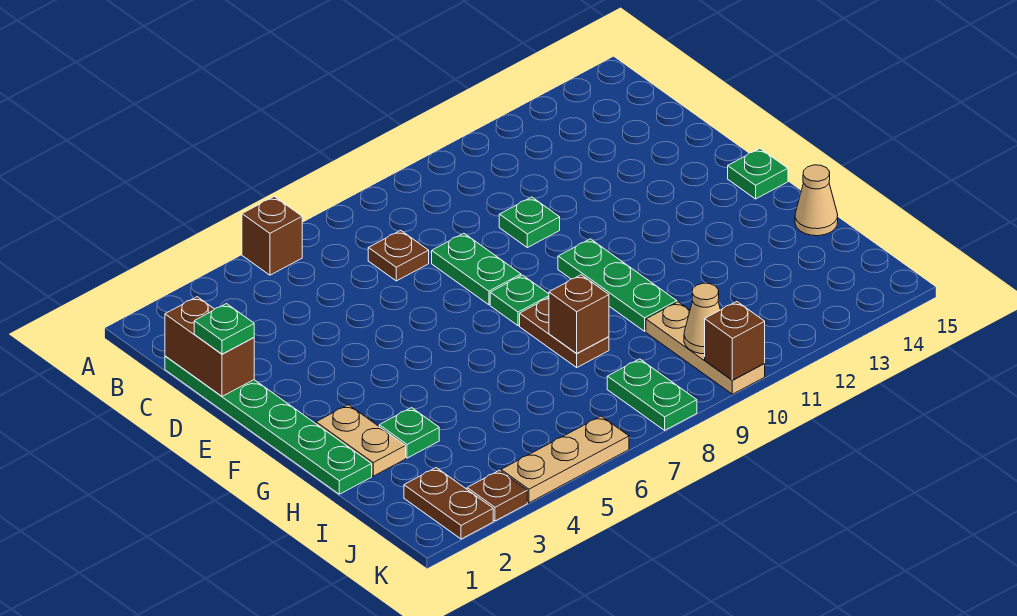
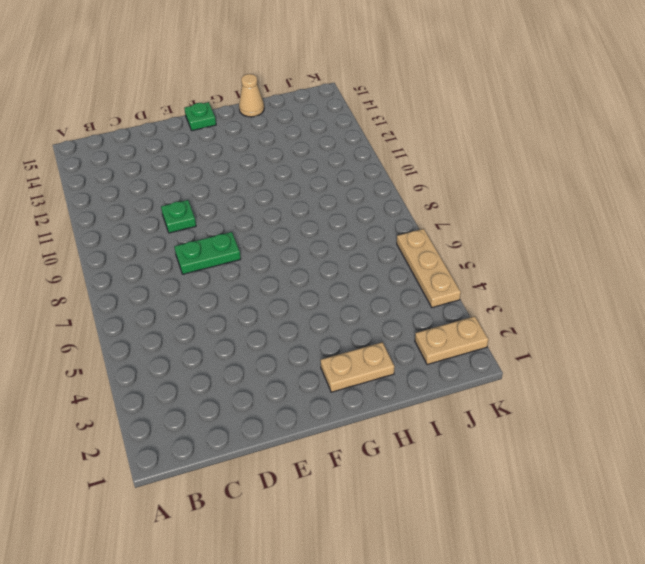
tan 1x2 plate [415,316,489,365] -> brown 1x2 plate [404,468,493,539]
none -> brown 1x1 brick [242,197,302,275]
none -> green 1x6 plate [165,356,372,494]
none -> brown 1x1 plate [368,230,429,281]

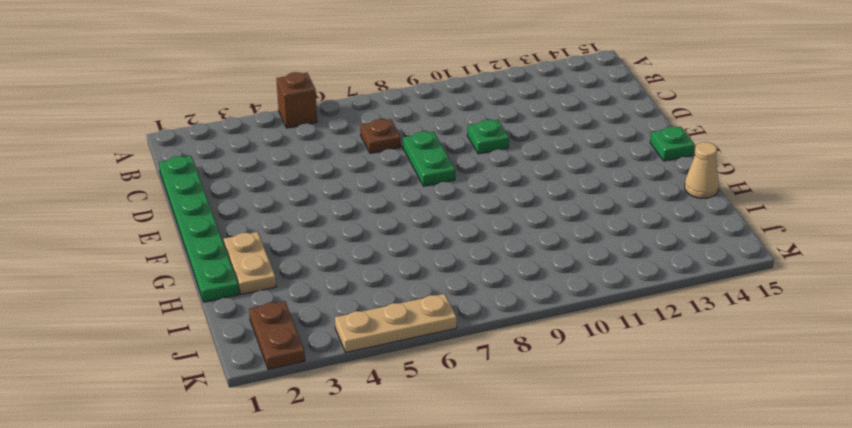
none -> green 1x1 plate [490,275,549,326]
none -> green 1x3 plate [558,239,677,331]
none -> brown 1x2 plate [520,298,609,367]

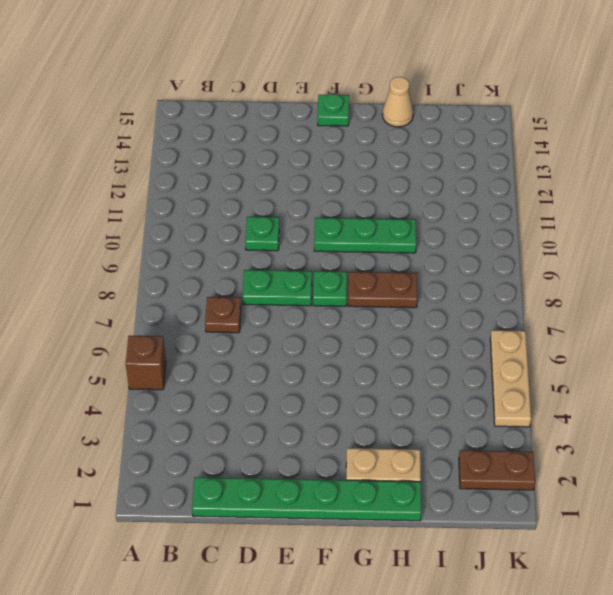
none -> green 1x1 plate [379,408,439,458]
none -> tan 1x3 plate [646,302,765,394]
none -> green 1x2 plate [607,359,697,430]

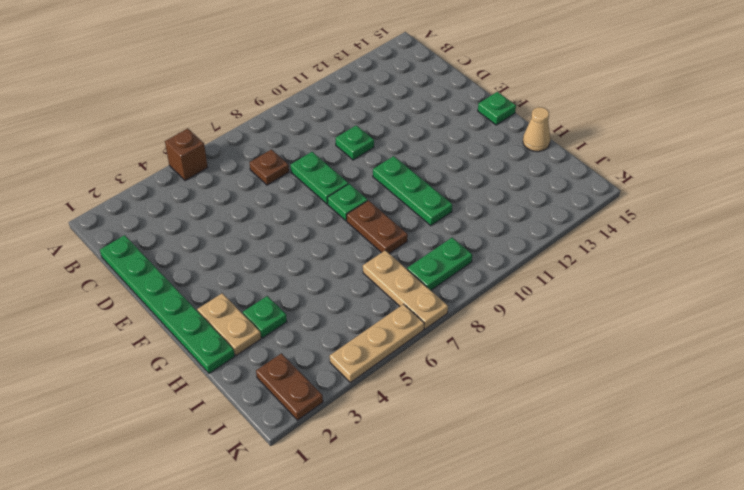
tan 1x3 plate [363,250,448,329] -> tan 1x3 plate moved to [646,302,765,394]
green 1x2 plate [407,238,472,290] -> green 1x2 plate turned to [607,359,697,430]
none -> brown 1x1 plate [467,470,527,521]
none -> brown 1x2 brick [165,297,254,396]
none -> brown 1x1 brick [549,275,609,354]

